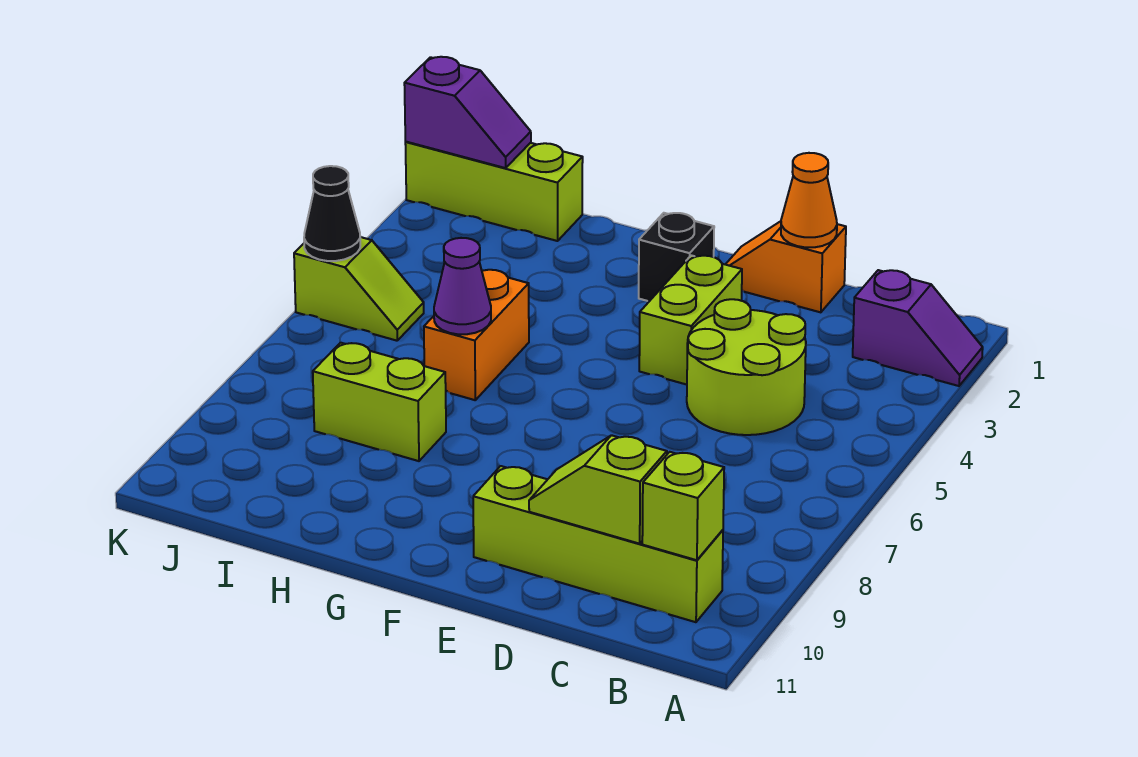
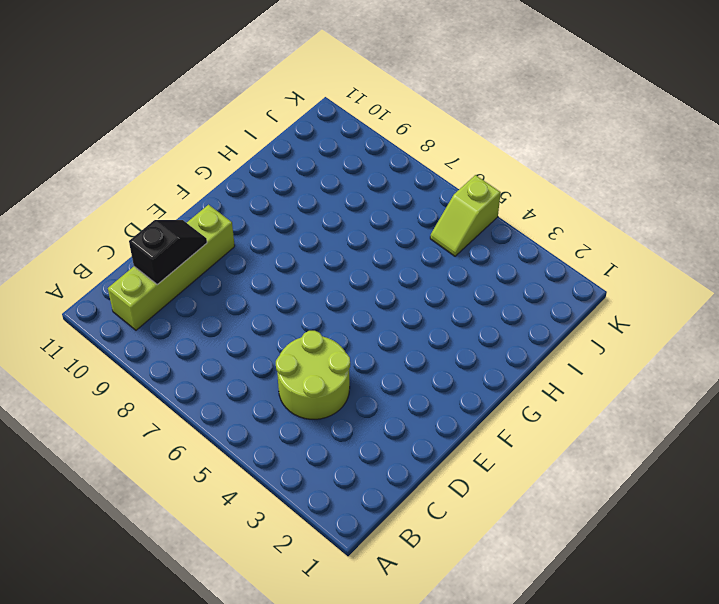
black 1x2 slope [129,220,207,285] -> lime 1x2 slope [529,435,667,544]
none -> purple 1x2 slope [853,270,983,386]
none -> orange 1x2 slope [725,221,846,312]
none -> lime 1x2 brick [639,255,742,385]

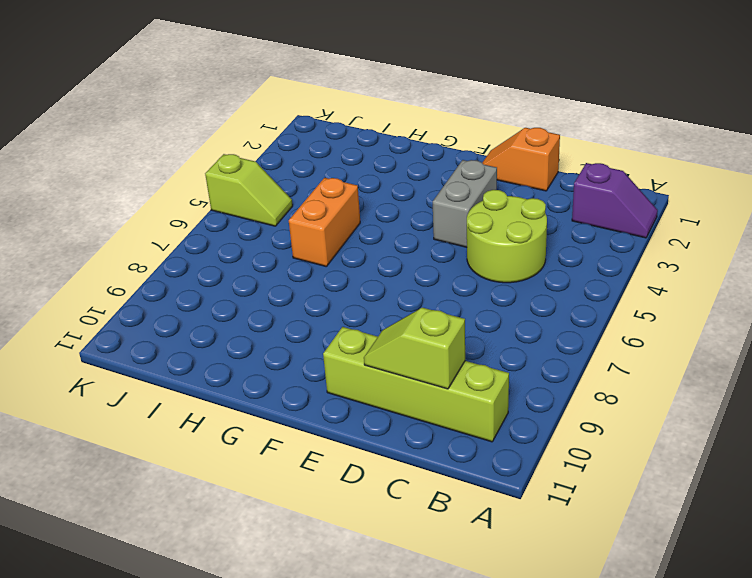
grey 1x2 brick [433,160,497,247] -> lime 1x2 brick [639,255,742,385]
none -> black 1x1 brick [639,213,714,301]
none -> lime 1x2 brick [313,343,446,461]
none -> lime 1x3 brick [405,142,583,241]

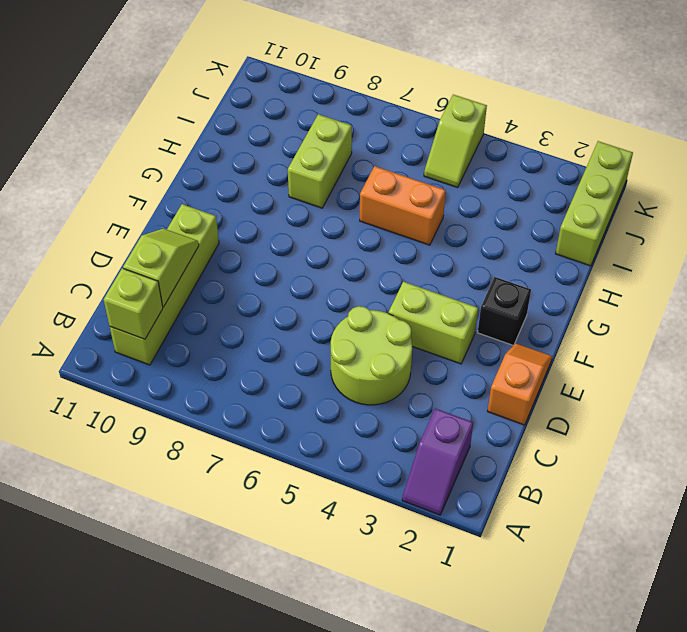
none -> orange 1x1 cone [781,153,837,247]
none -> purple 1x1 cone [434,238,491,334]
none -> purple 1x2 slope [404,57,531,168]

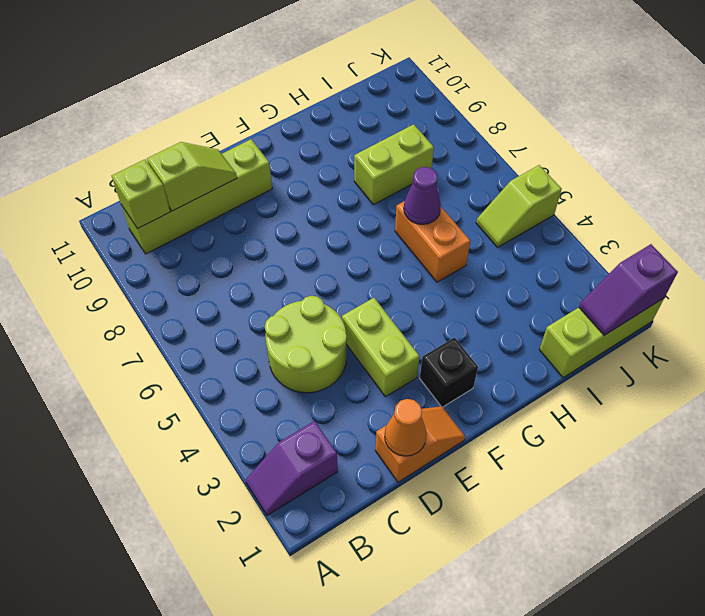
none -> black 1x1 cone [304,166,360,261]

